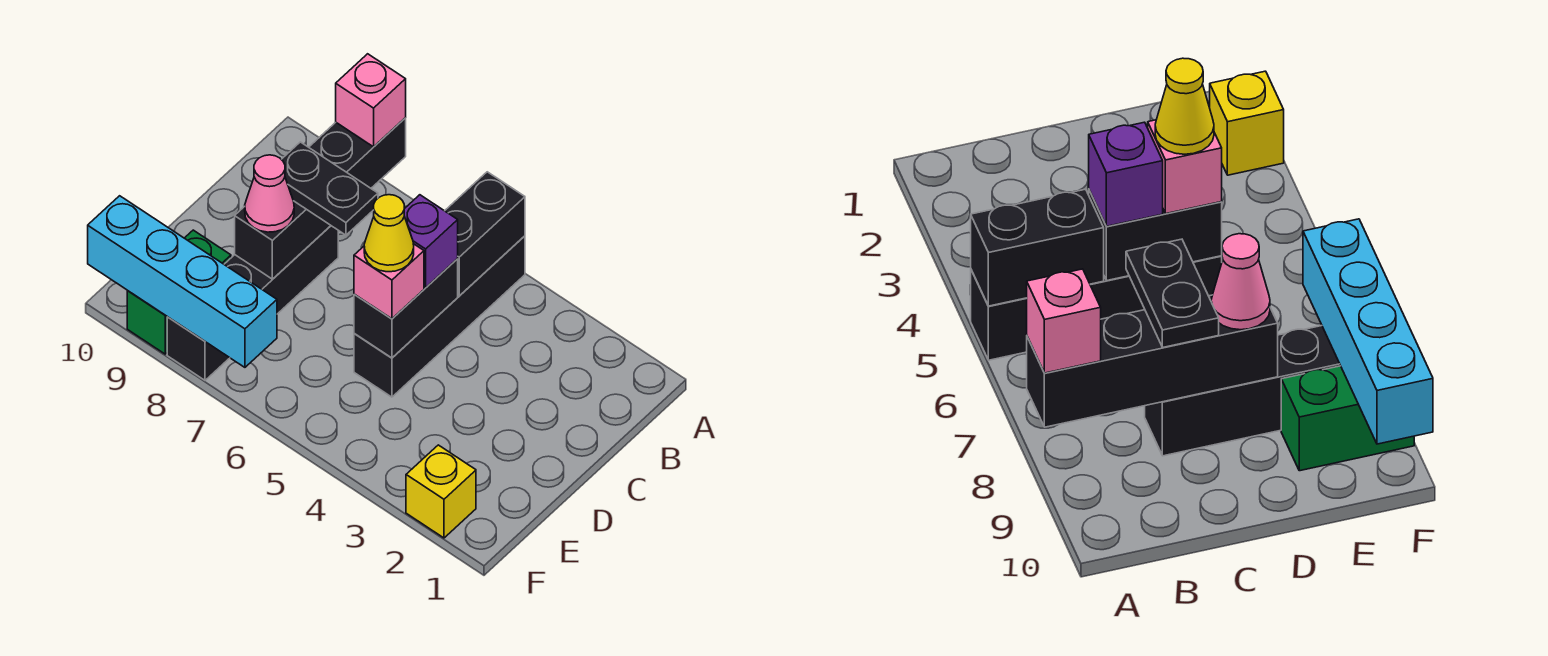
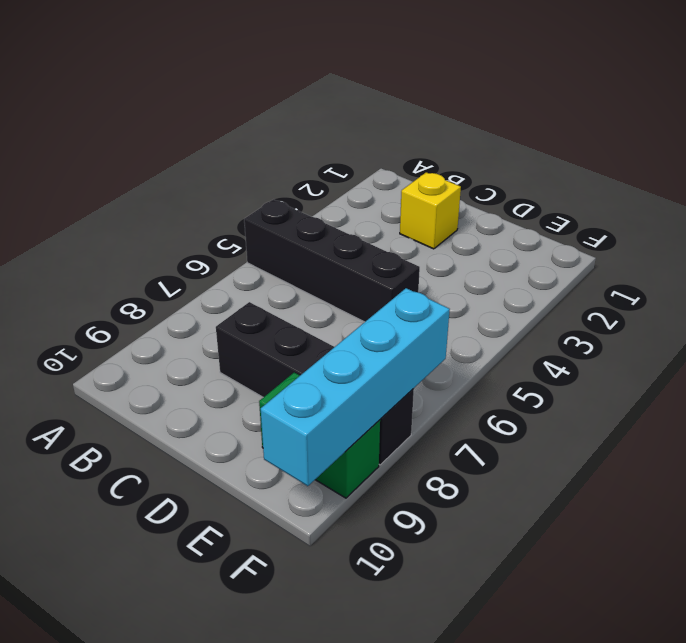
yellow 1x1 brick [400,172,461,249] -> yellow 1x1 brick moved to [406,445,476,538]
none -> black 1x2 brick [445,172,525,296]
none -> black 1x4 brick [235,118,406,279]
none -> black 1x2 brick [354,259,458,358]

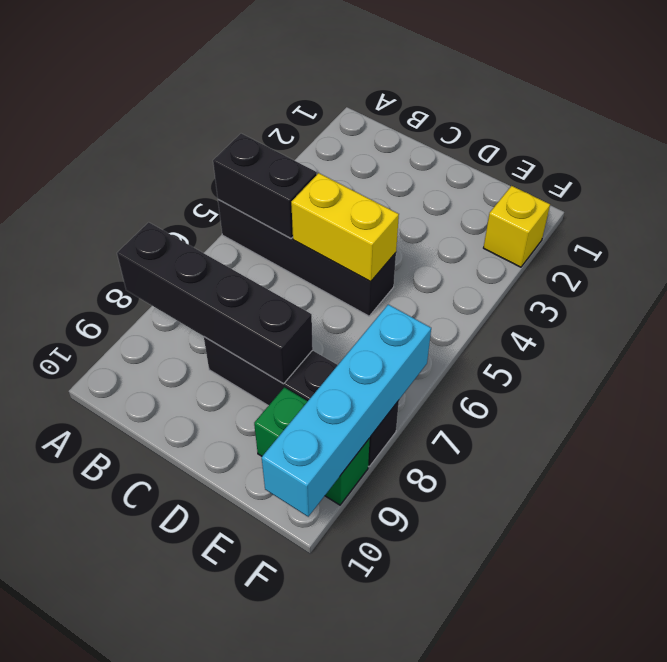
yellow 1x2 brick [291,173,399,282] -> black 1x2 brick [354,259,458,358]
none -> pink 1x1 brick [336,54,406,147]
none -> purple 1x1 brick [404,195,458,288]
none -> black 1x2 plate [281,142,378,235]

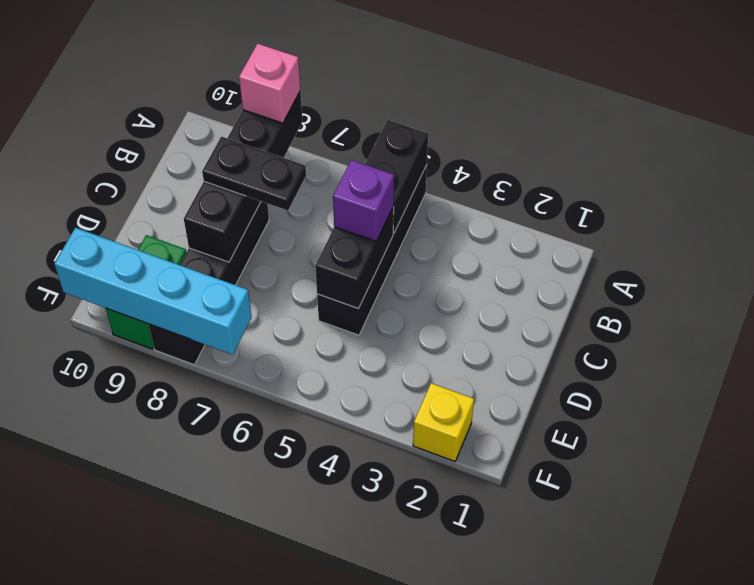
none -> pink 1x1 brick [354,244,424,319]
none -> pink 1x1 cone [245,155,294,232]
none -> yellow 1x1 cone [364,195,414,272]

